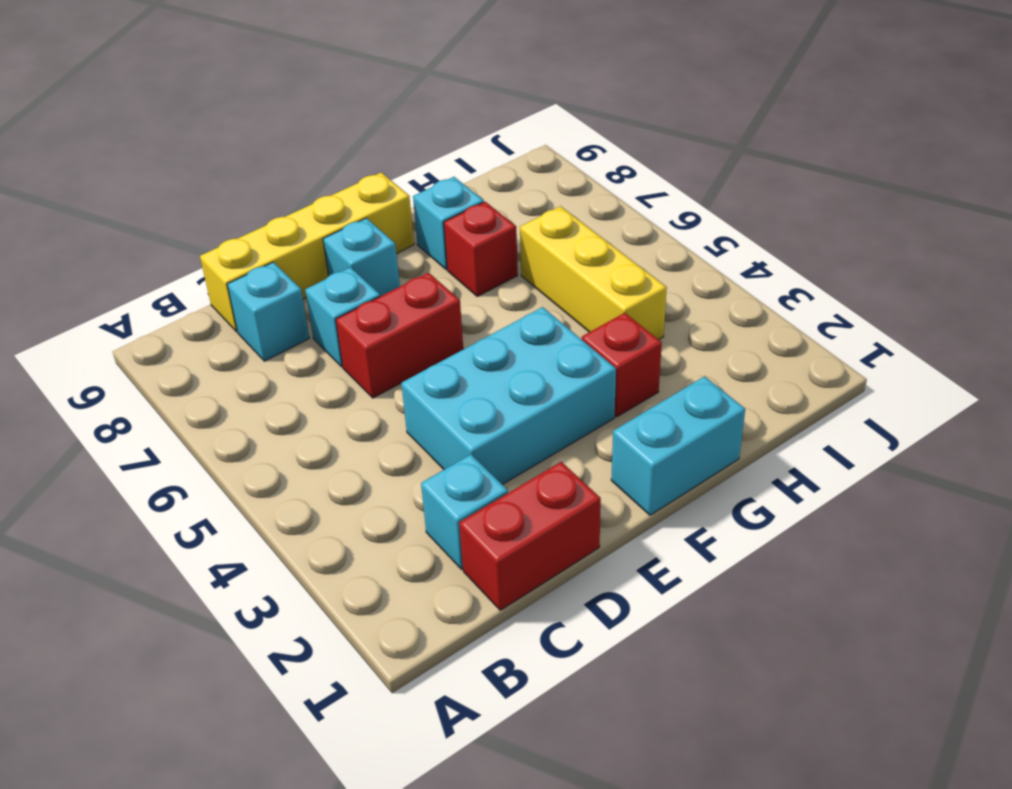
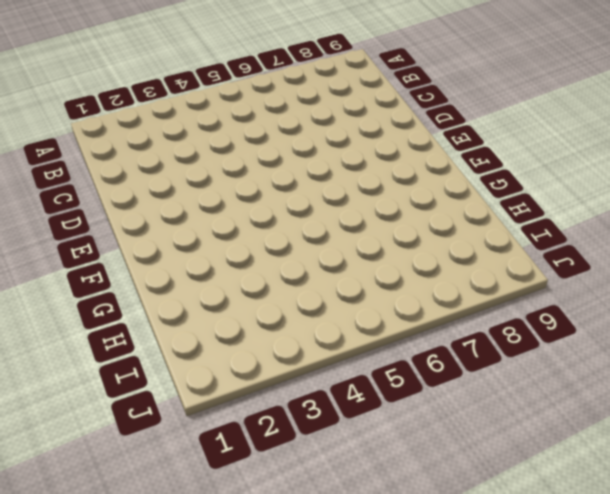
none -> red 1x2 brick [459,462,601,610]
none -> cyan 1x1 brick [421,455,508,569]
none -> cyan 1x1 brick [227,262,309,361]

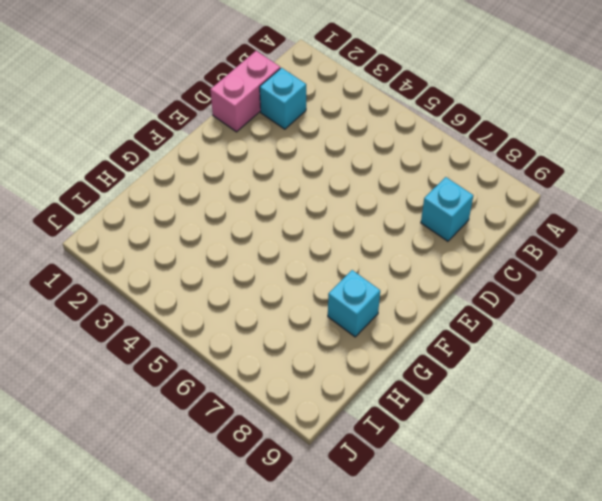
pink 1x2 brick [210,51,280,132] -> red 1x2 brick [459,462,601,610]
none -> yellow 1x4 brick [200,172,414,332]
none -> cyan 2x3 brick [401,307,616,485]
none -> red 1x2 brick [336,273,463,398]

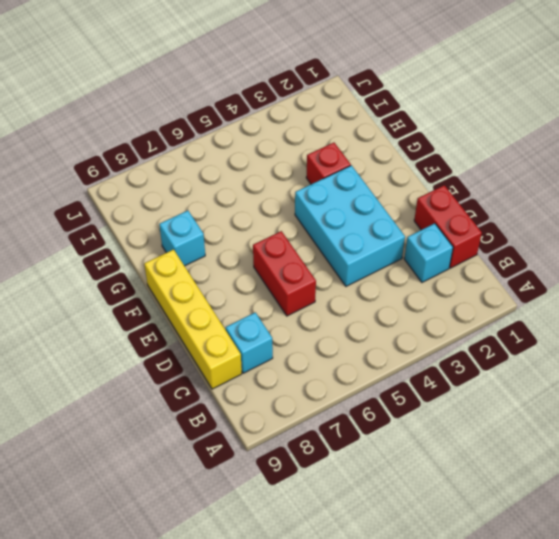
none -> cyan 1x1 brick [305,267,380,367]
none -> cyan 1x1 brick [323,218,400,296]
none -> cyan 1x2 brick [611,376,745,515]

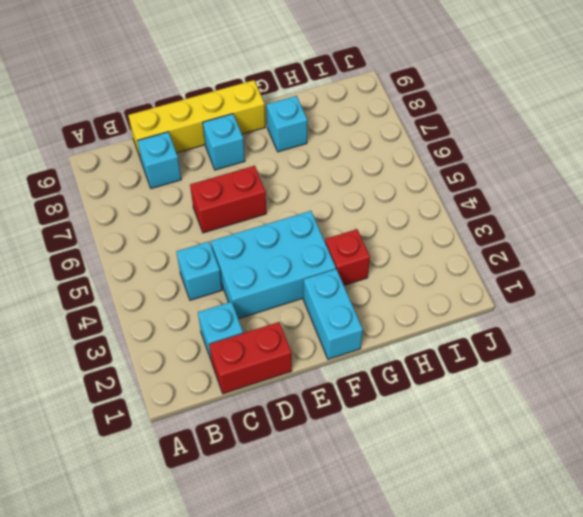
cyan 1x1 brick [176,242,222,300] -> cyan 1x1 brick moved to [305,267,380,367]
cyan 1x2 brick [303,269,363,359] -> cyan 1x2 brick turned to [611,376,745,515]
none -> red 1x1 brick [444,202,518,296]
none -> yellow 1x3 brick [520,206,667,340]

